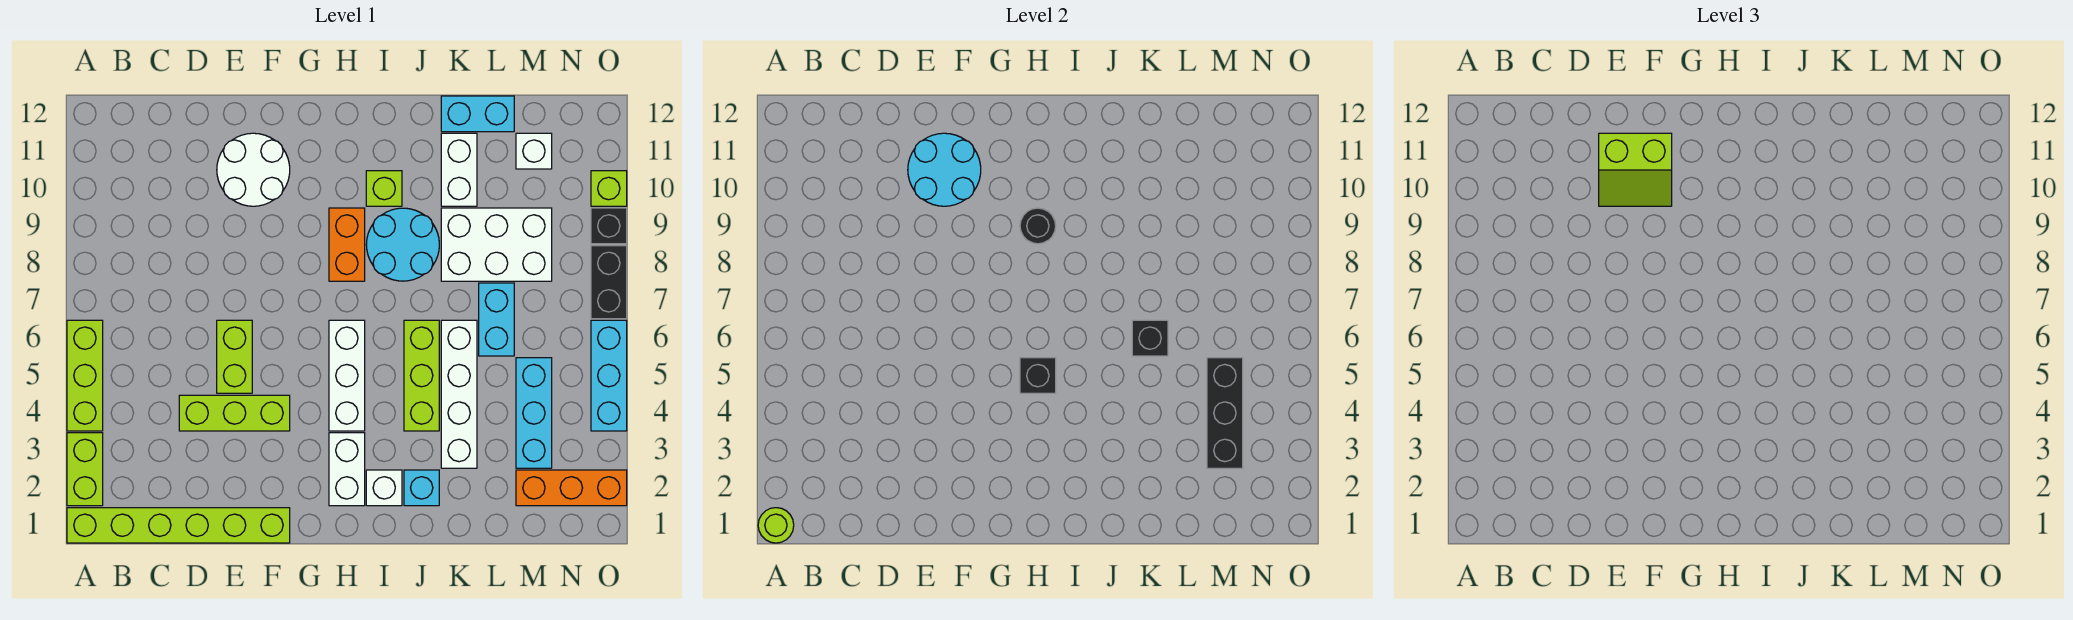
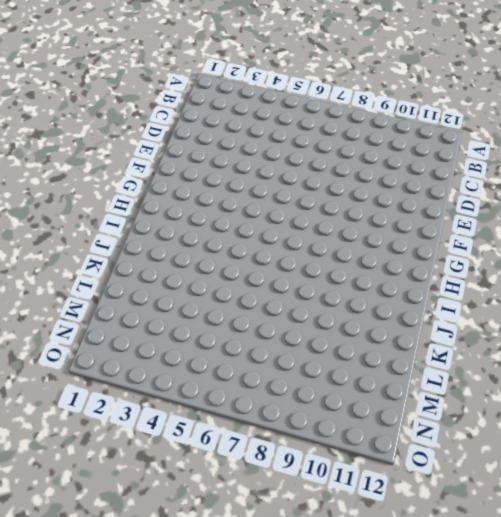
none -> lime 1x6 brick [67,508,290,543]
none -> lime 1x2 brick [67,433,103,506]
none -> lime 1x3 brick [67,320,103,431]
none -> lime 1x3 brick [179,395,290,431]

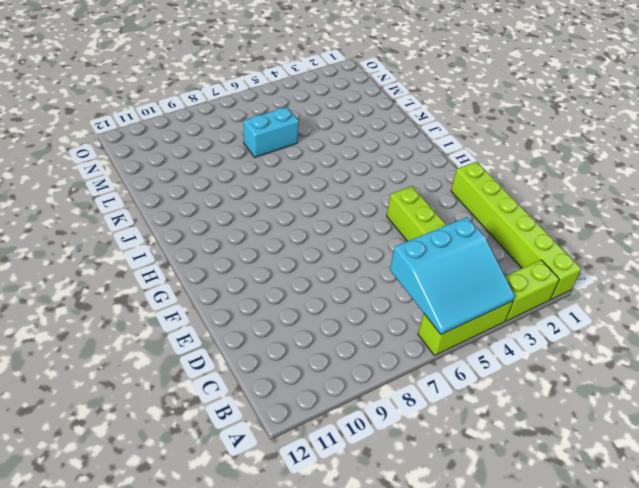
cyan 3x3 slope [390,217,515,335] -> none
none -> lime 1x2 brick [217,320,252,393]
none -> white 2x2 round brick [217,133,290,206]
none -> white 1x2 brick [329,433,365,506]
none -> white 1x3 brick [329,320,365,431]

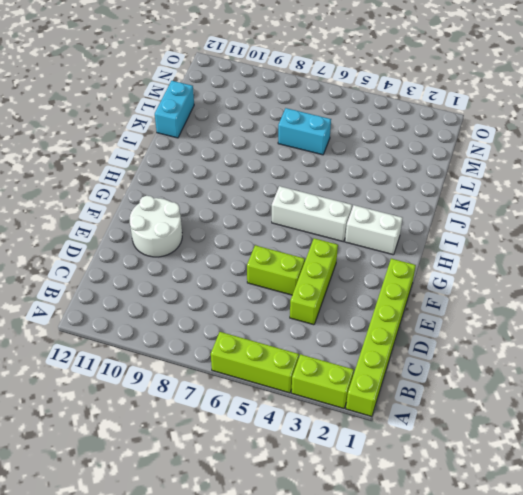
none -> orange 1x2 brick [329,208,365,281]
none -> white 1x1 brick [366,470,402,506]
none -> cyan 2x2 round brick [366,208,439,281]
none -> lime 1x1 brick [366,171,402,206]

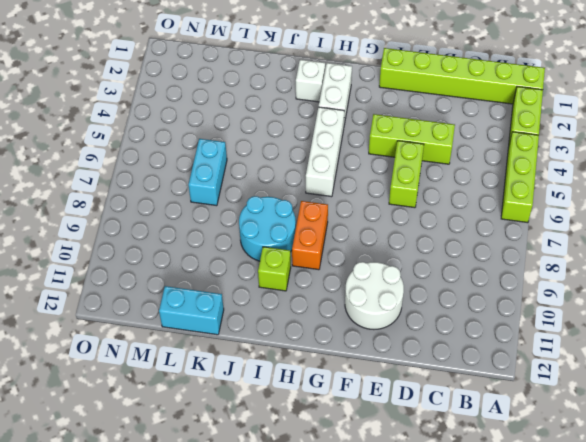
none -> cyan 1x1 brick [404,470,439,506]
none -> lime 1x3 brick [404,320,439,431]
none -> white 1x4 brick [441,320,477,468]
none -> white 2x3 brick [441,208,552,281]

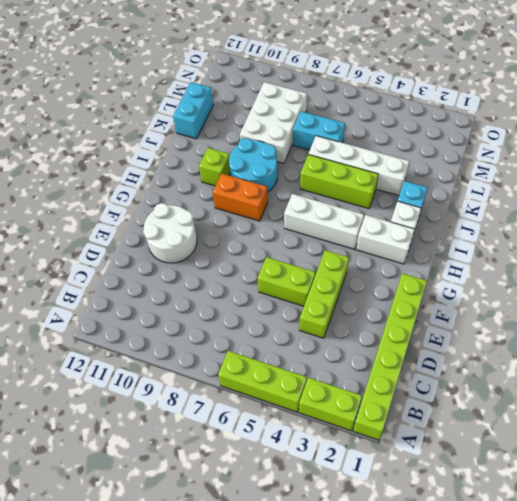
none -> white 1x2 brick [441,133,477,206]
none -> orange 1x3 brick [516,470,627,506]
none -> cyan 1x3 brick [516,358,552,468]
none -> white 1x1 brick [516,133,552,169]

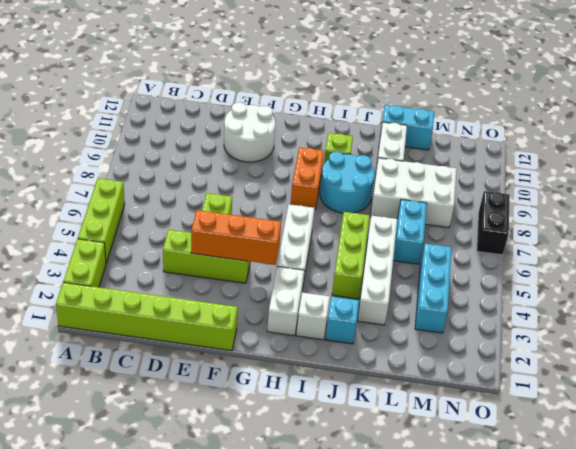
orange 1x3 brick [191,210,281,265] -> orange 1x3 brick moved to [516,470,627,506]
none -> white 1x1 brick [516,133,552,169]
none -> cyan 1x3 brick [591,320,627,431]
none -> black 1x1 brick [591,208,627,244]
none -> lime 1x1 brick [591,171,627,206]

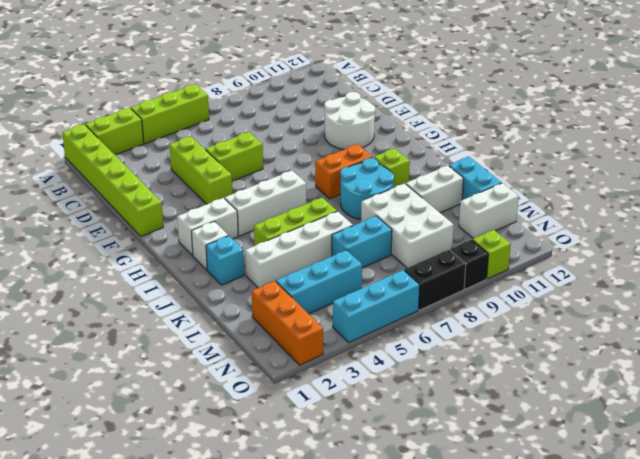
white 1x2 brick [459,183,519,239] -> white 1x1 brick [516,133,552,169]
none -> lime 1x1 round brick [758,508,794,543]
none -> cyan 2x2 round brick [908,133,981,206]
none -> black 1x1 brick [1020,358,1056,393]
none -> black 1x1 round brick [1020,208,1056,244]

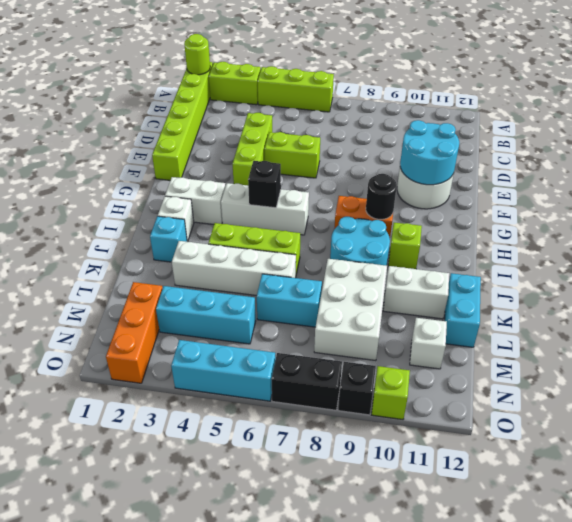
none -> black 1x1 brick [1132,320,1168,356]
none -> black 1x3 brick [1207,358,1243,468]
none -> lime 2x2 slope [1599,133,1672,206]

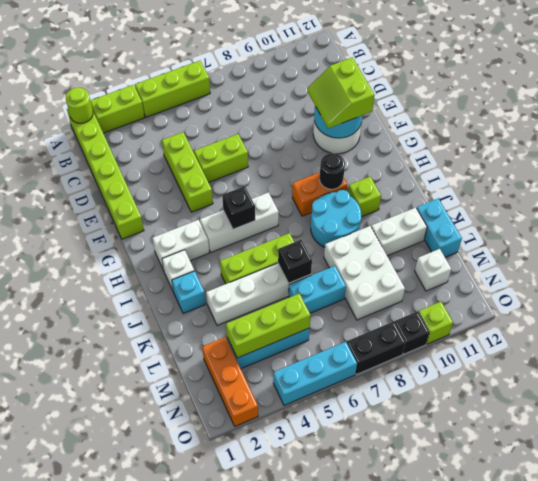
lime 1x3 brick [226,294,311,358] -> black 1x3 brick [1207,358,1243,468]

